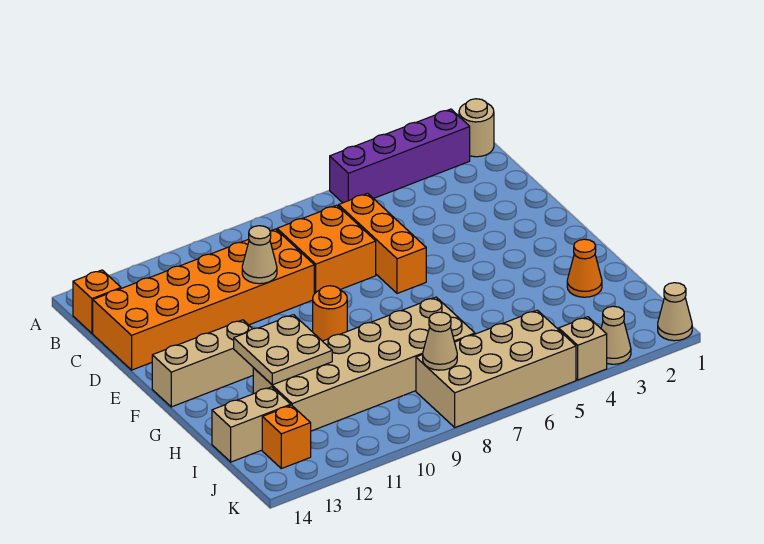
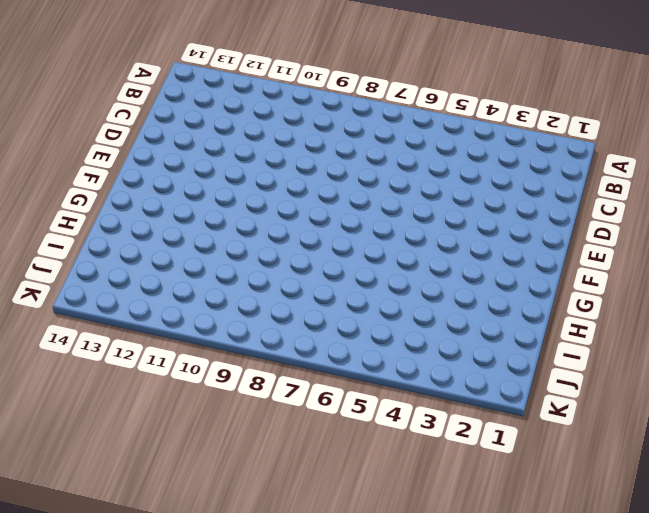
none -> tan 1x1 round brick [459,99,494,157]
none -> purple 1x4 brick [330,109,470,203]
none -> orange 1x1 brick [73,270,121,333]

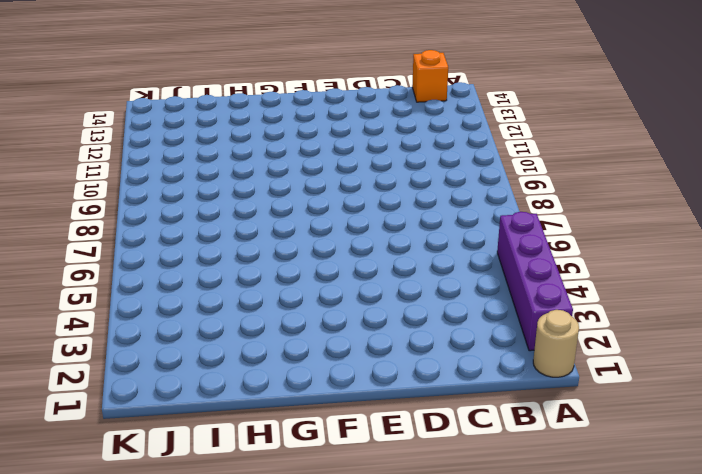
none -> orange 1x3 brick [339,193,426,294]
none -> orange 2x2 brick [277,205,376,294]
none -> orange 2x6 brick [93,229,314,370]

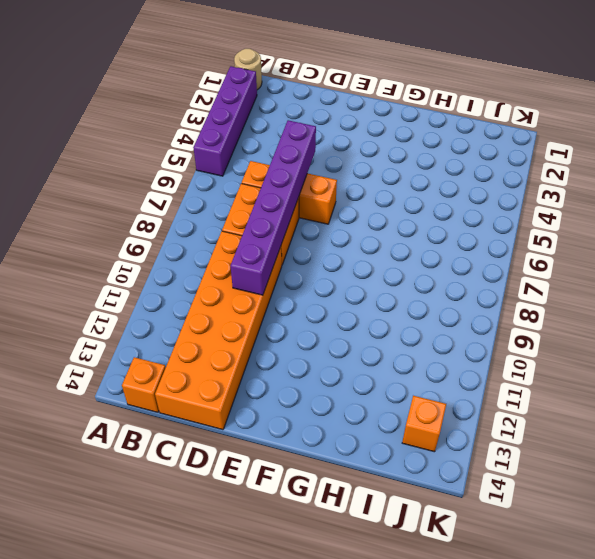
purple 1x6 brick [230,120,316,295] -> tan 1x1 cone [242,226,277,284]
none -> orange 1x1 round brick [313,286,347,341]
none -> tan 1x3 brick [152,320,253,407]
none -> orange 1x1 cone [567,239,602,297]

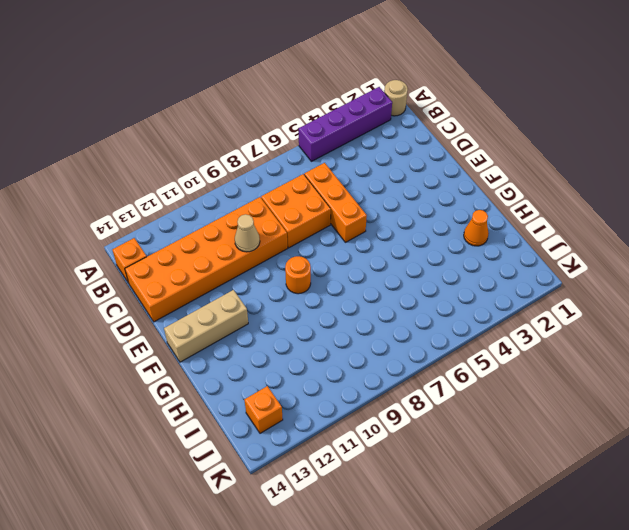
none -> tan 2x6 brick [253,297,475,431]
none -> tan 1x2 brick [212,387,291,462]
none -> tan 2x4 brick [416,310,576,427]

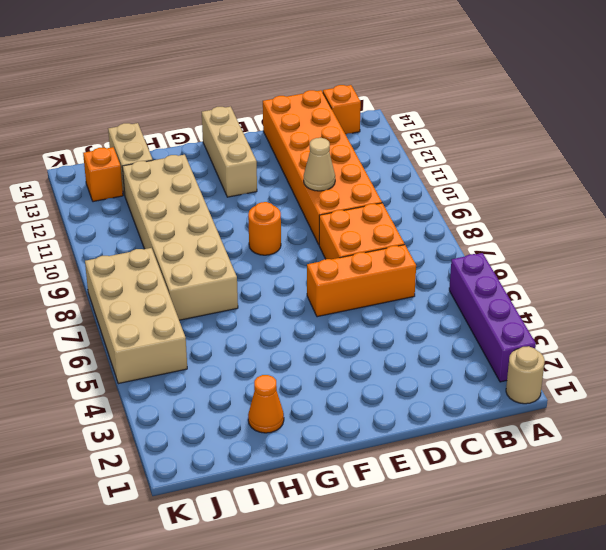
none -> tan 1x1 cone [658,283,692,341]
none -> tan 1x1 cone [601,306,631,364]
none -> tan 1x1 brick [559,317,607,380]

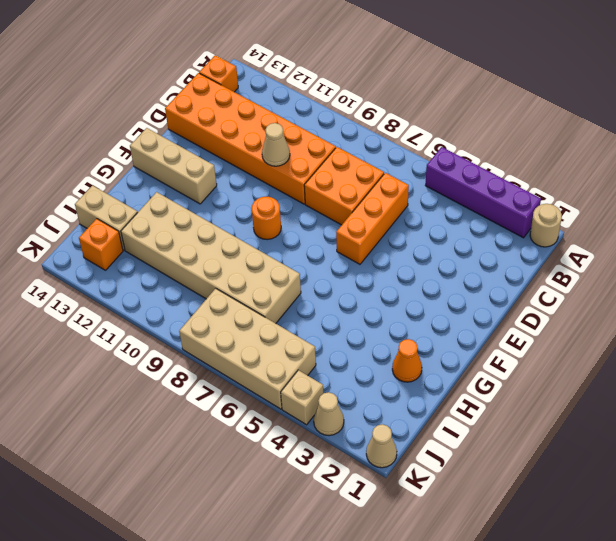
none -> tan 2x2 plate [234,315,332,385]
none -> tan 1x1 cone [423,312,457,370]

